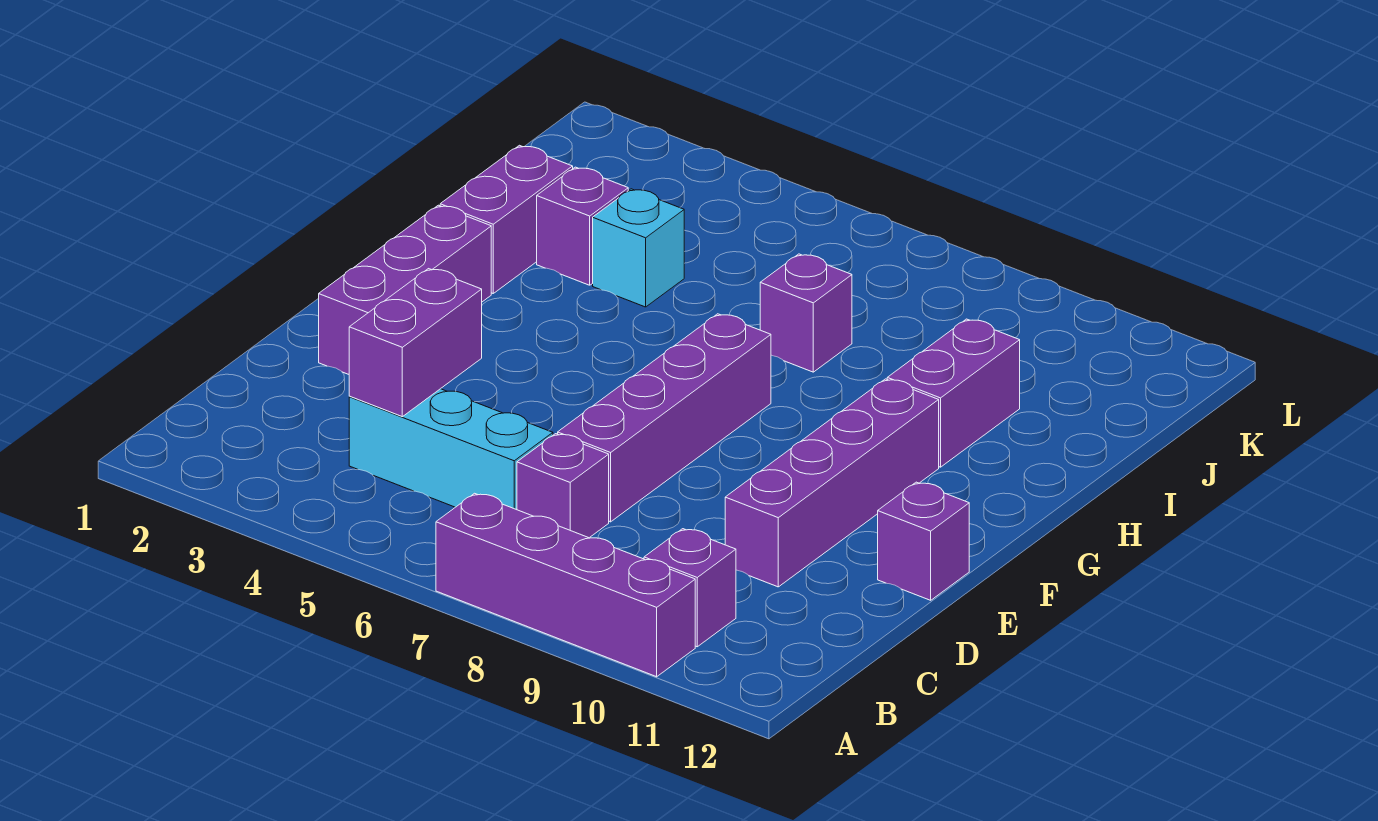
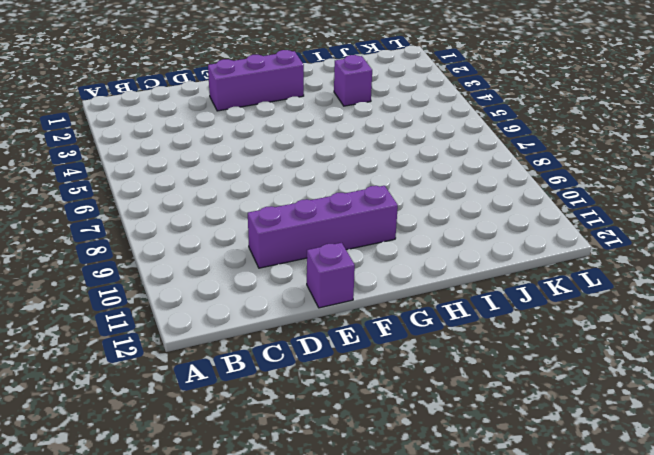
none -> purple 1x4 brick [436,493,695,677]
none -> purple 1x1 brick [644,529,736,647]
none -> cyan 1x3 brick [349,389,553,510]

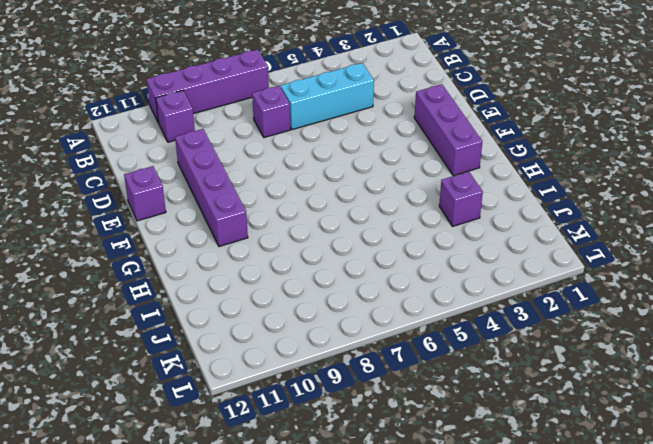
none -> purple 1x4 brick [558,314,771,522]
none -> purple 1x2 brick [440,145,573,293]
none -> purple 1x2 brick [887,319,1020,467]

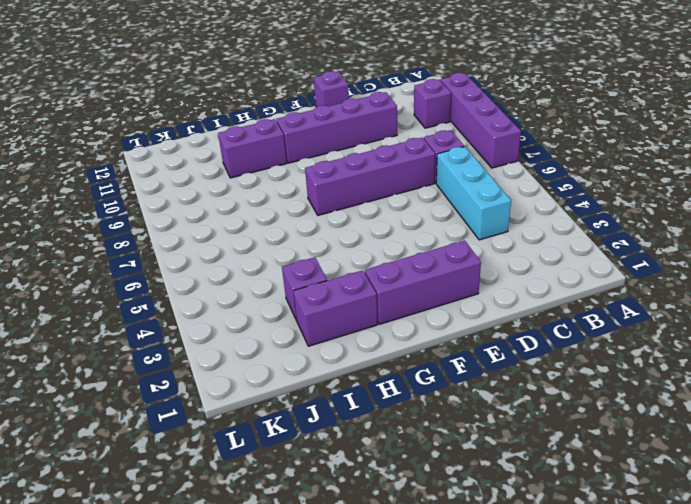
none -> cyan 1x1 brick [593,189,684,307]
none -> purple 1x1 brick [760,254,852,372]
none -> purple 1x2 brick [349,269,482,417]

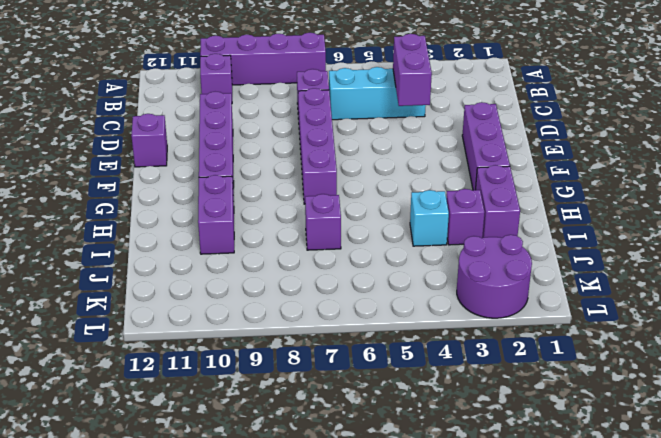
purple 2x2 round brick [457,235,532,318] -> none

